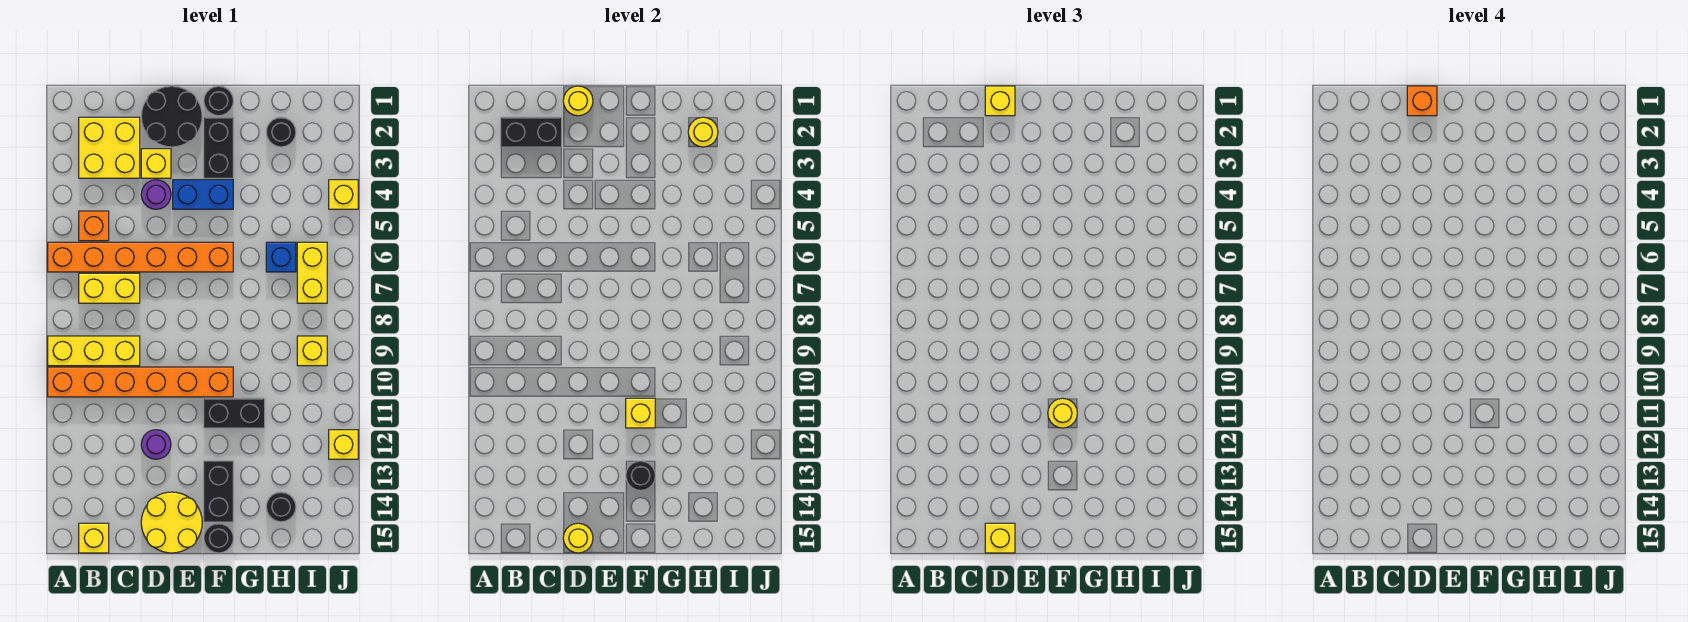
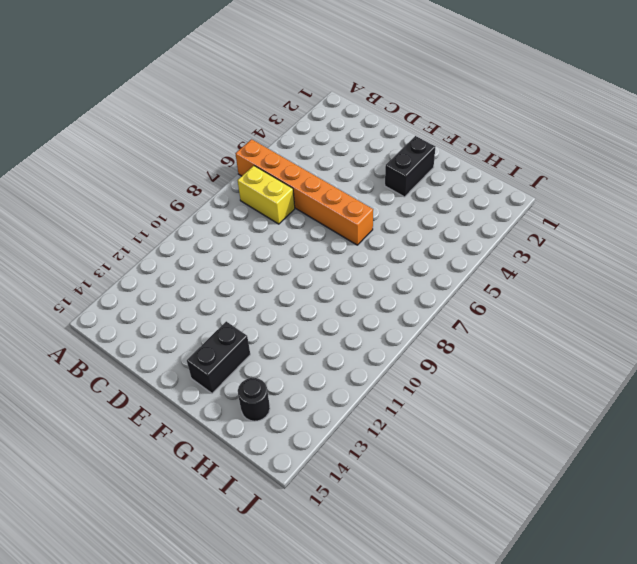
none -> yellow 1x3 brick [48,336,140,366]
none -> orange 1x6 brick [48,367,233,397]
none -> yellow 2x2 brick [79,117,140,178]
none -> orange 1x1 brick [79,211,109,241]

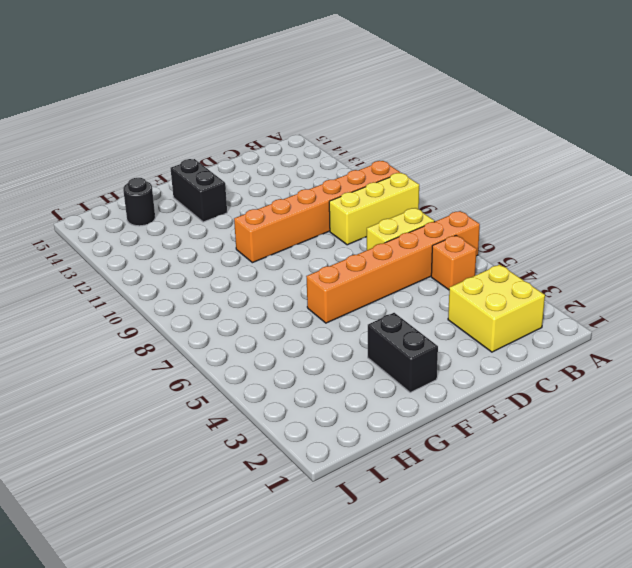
none -> yellow 1x1 brick [79,523,109,553]
none -> black 2x2 round brick [141,86,202,147]
none -> yellow 1x1 brick [141,149,171,178]
none -> purple 1x1 round brick [141,180,171,209]

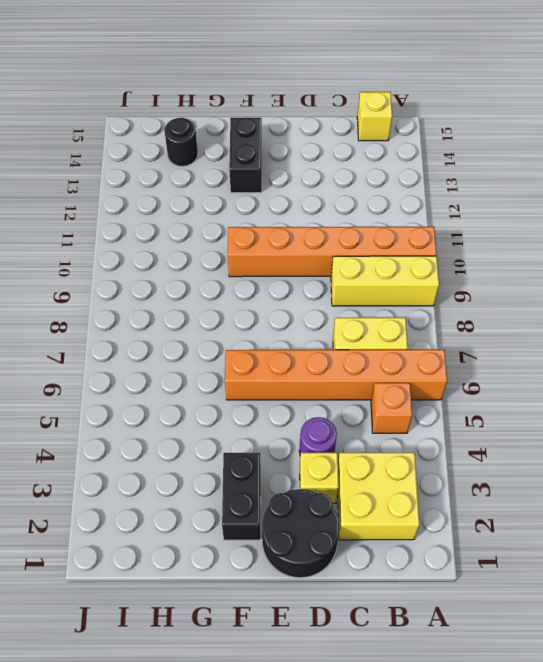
none -> purple 1x1 round brick [141,430,171,459]
none -> yellow 2x2 round brick [141,492,202,553]
none -> blue 1x2 brick [173,180,233,209]
none -> black 1x1 round brick [204,86,233,116]

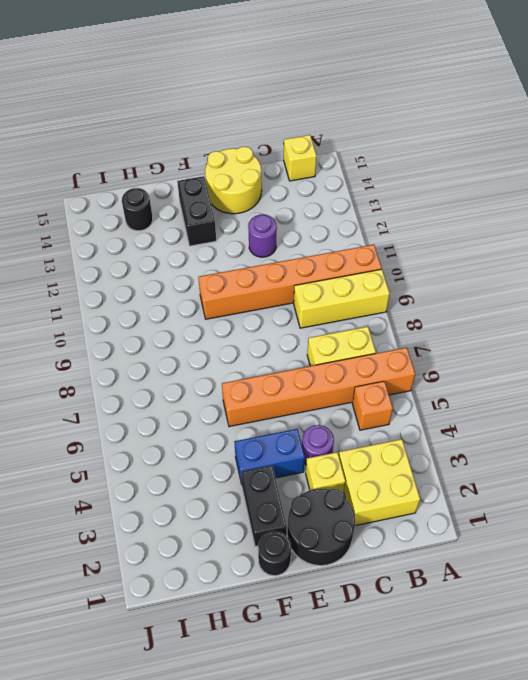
none -> black 1x2 brick [204,398,265,428]
none -> black 1x1 round brick [204,523,233,553]
none -> black 1x1 round brick [266,117,296,147]
none -> blue 1x1 brick [266,242,296,272]

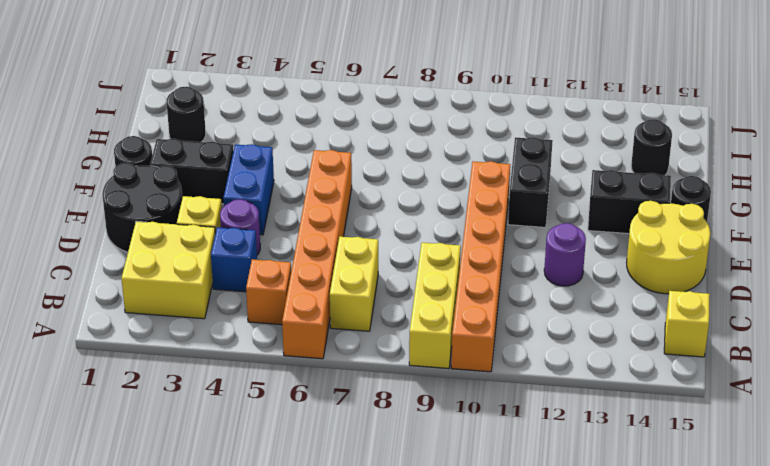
blue 1x1 brick [211,227,257,292] -> blue 1x1 brick moved to [266,242,296,272]
none -> yellow 1x2 brick [297,242,327,303]
none -> yellow 1x1 brick [297,336,327,366]
none -> yellow 1x1 brick [329,180,358,209]
none -> yellow 1x1 brick [329,430,358,459]

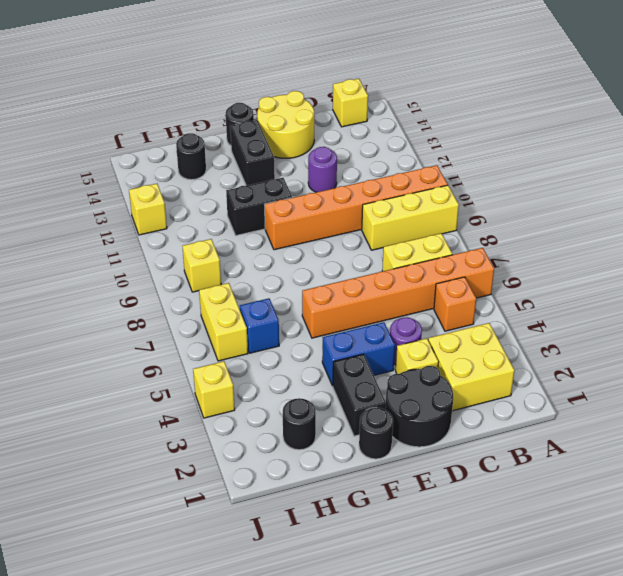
none -> black 1x2 brick [501,117,562,147]
none -> yellow 1x1 round brick [563,86,593,116]
none -> yellow 1x1 round brick [563,523,593,553]
none -> yellow 1x1 brick [626,398,655,428]

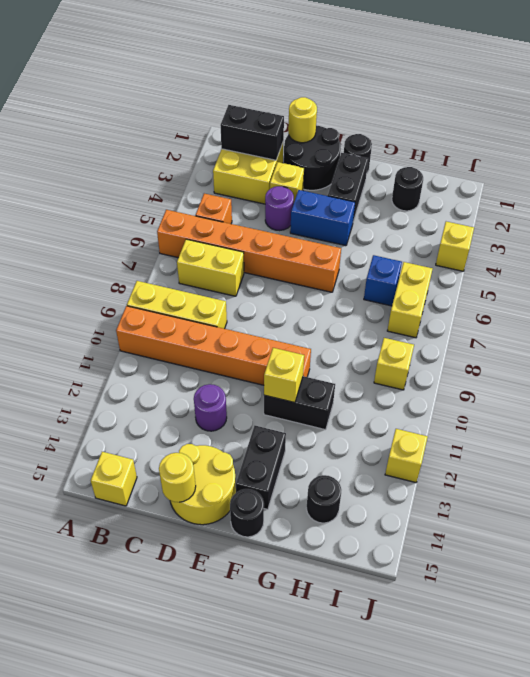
none -> black 1x1 round brick [626,461,655,491]
none -> yellow 1x1 round brick [688,117,718,147]
none -> yellow 1x1 brick [985,86,1015,116]
none -> yellow 1x1 brick [985,523,1015,553]

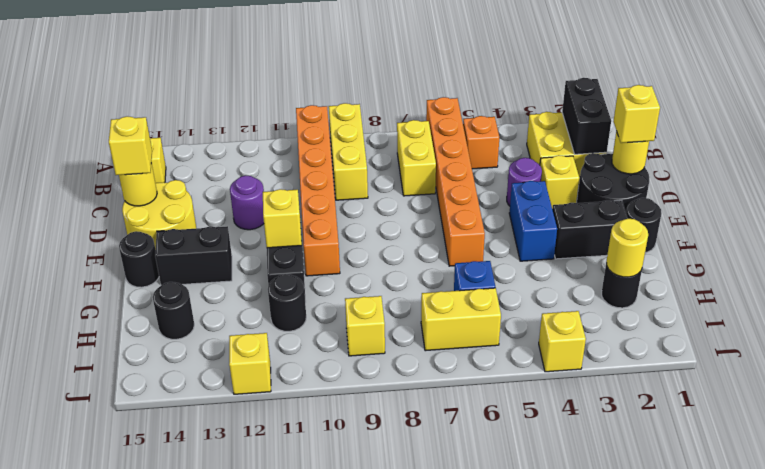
black 1x1 round brick [268,274,306,331] -> black 1x1 round brick moved to [626,461,655,491]
none -> yellow 1x1 round brick [1048,398,1077,428]
none -> orange 1x1 brick [1407,86,1437,116]

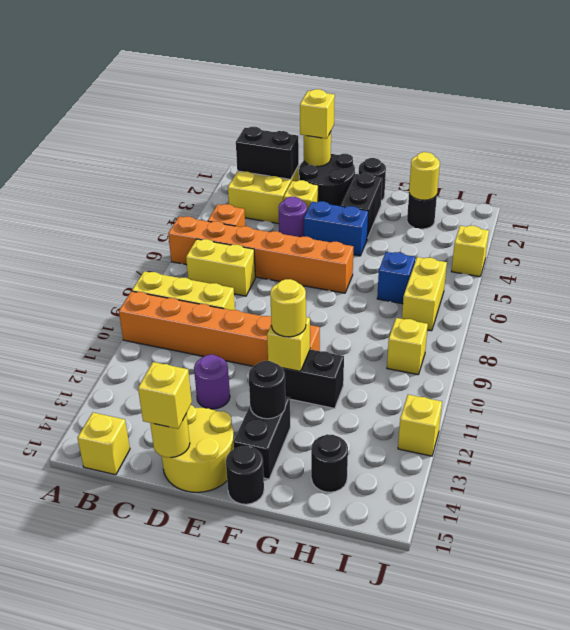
none -> orange 1x1 brick [1407,86,1437,116]

